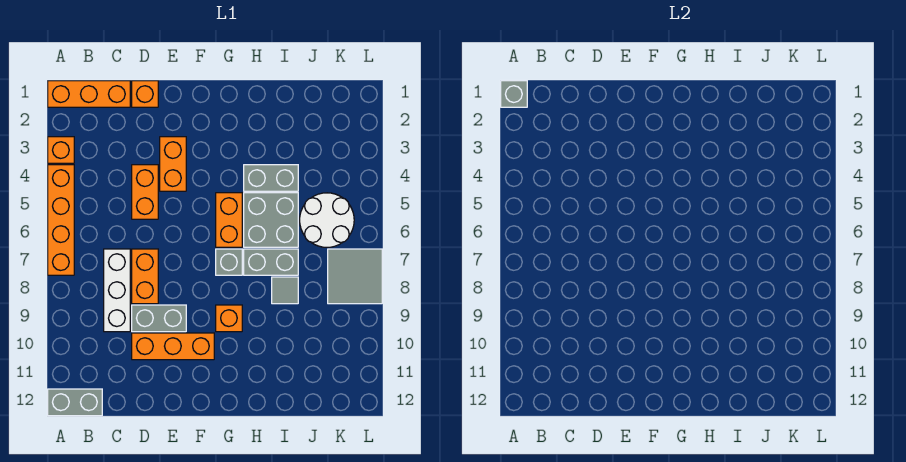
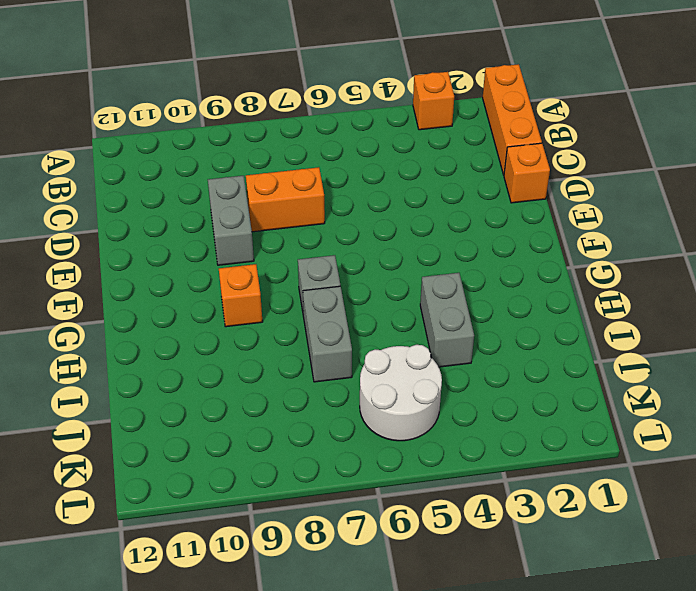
none -> orange 1x4 brick [48,165,74,275]
none -> grey 1x2 brick [48,389,102,416]
none -> white 1x3 brick [104,249,130,332]

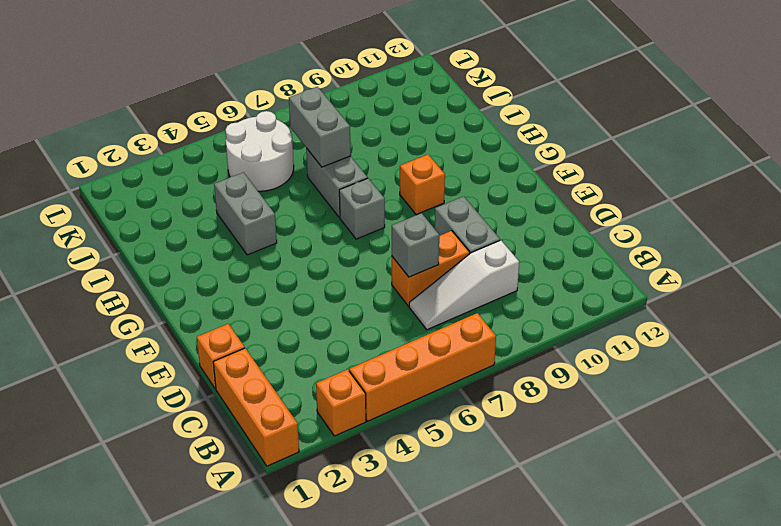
white 1x3 slope [409,240,519,330] -> white 1x3 brick [104,249,130,332]
grey 1x1 brick [392,213,439,277] -> grey 1x1 brick moved to [501,81,527,107]
grey 1x2 brick [289,87,351,167] -> grey 1x2 brick moved to [48,389,102,416]
none -> orange 1x2 brick [132,165,158,219]
none -> orange 1x3 brick [132,333,214,360]
none -> orange 1x2 brick [160,137,186,191]

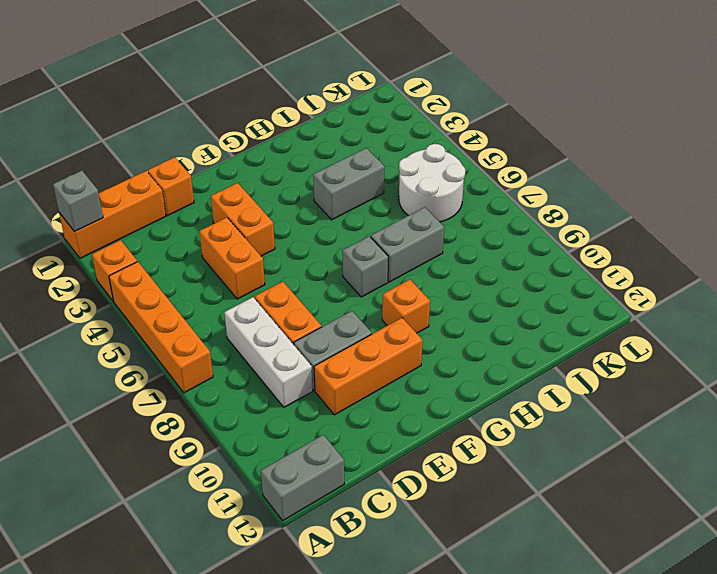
none -> orange 1x2 brick [216,193,242,247]
none -> grey 2x2 brick [244,193,298,247]
none -> grey 1x1 tile [272,277,298,304]

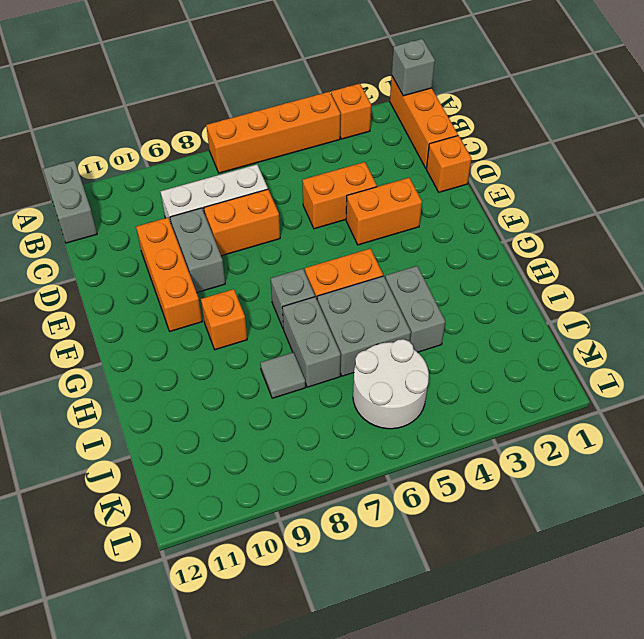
none -> grey 2x2 tile [328,249,382,304]

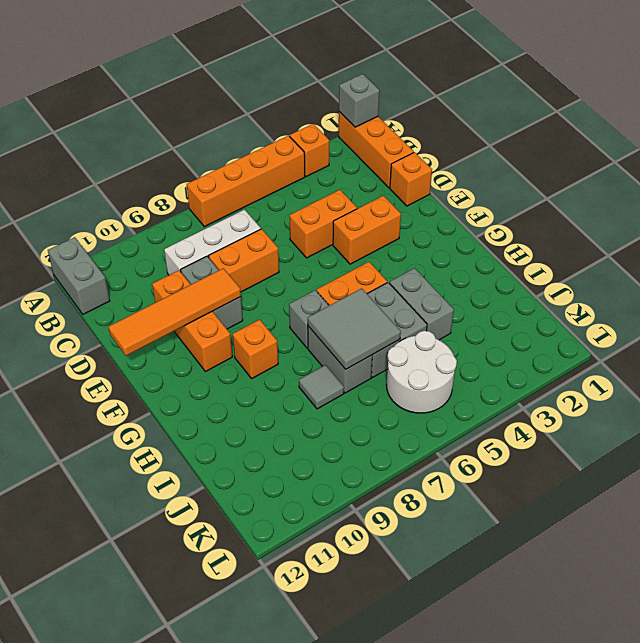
orange 1x4 tile [108,268,241,356] -> none
grey 2x2 tile [308,288,401,369] -> grey 2x2 tile moved to [328,249,382,304]

